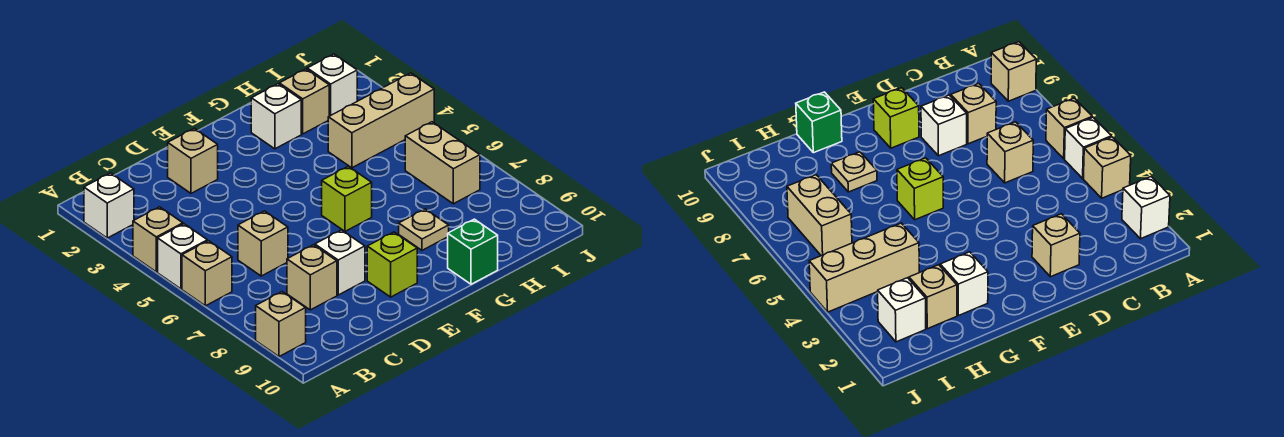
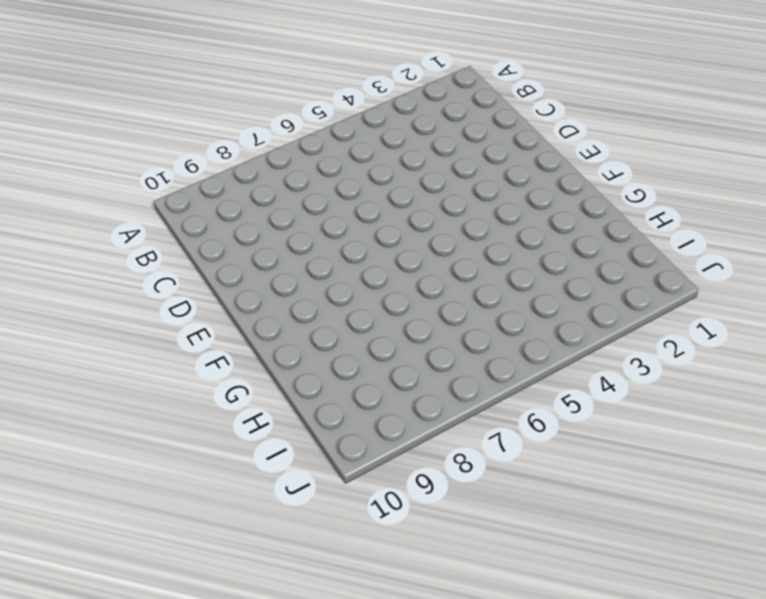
none -> white 1x1 brick [84,173,134,238]
none -> tan 1x1 brick [133,207,183,272]
none -> white 1x1 brick [158,224,207,289]

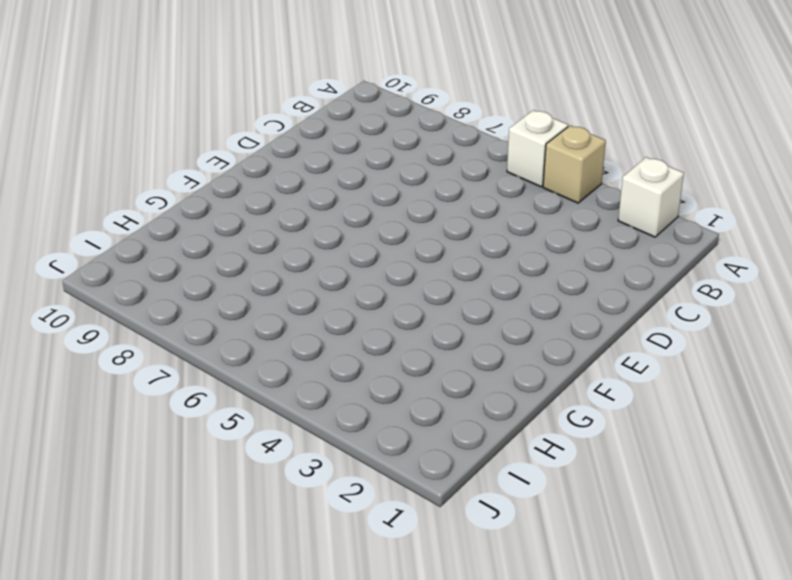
none -> tan 1x1 brick [182,241,232,306]
none -> tan 1x1 brick [256,292,306,357]
none -> tan 1x1 brick [238,211,288,276]

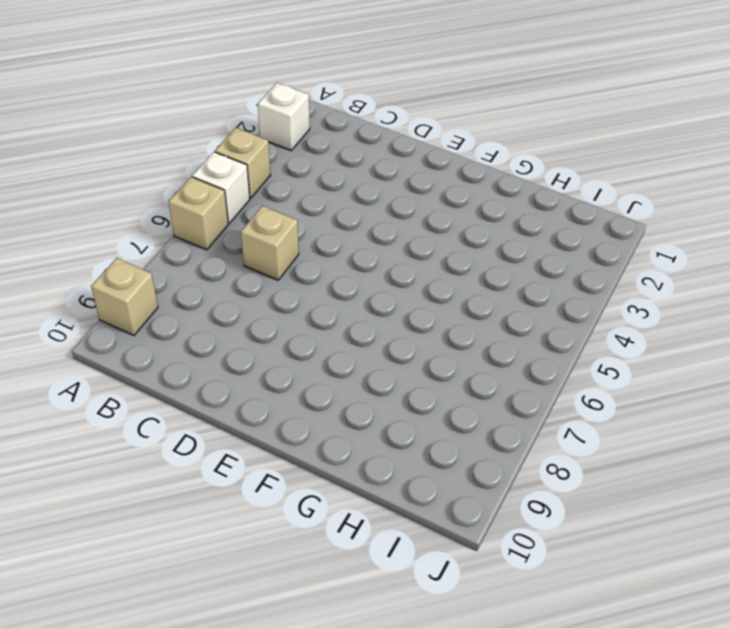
none -> tan 1x1 brick [287,245,337,310]
none -> tan 1x1 brick [168,128,218,193]
none -> white 1x1 brick [315,230,365,295]

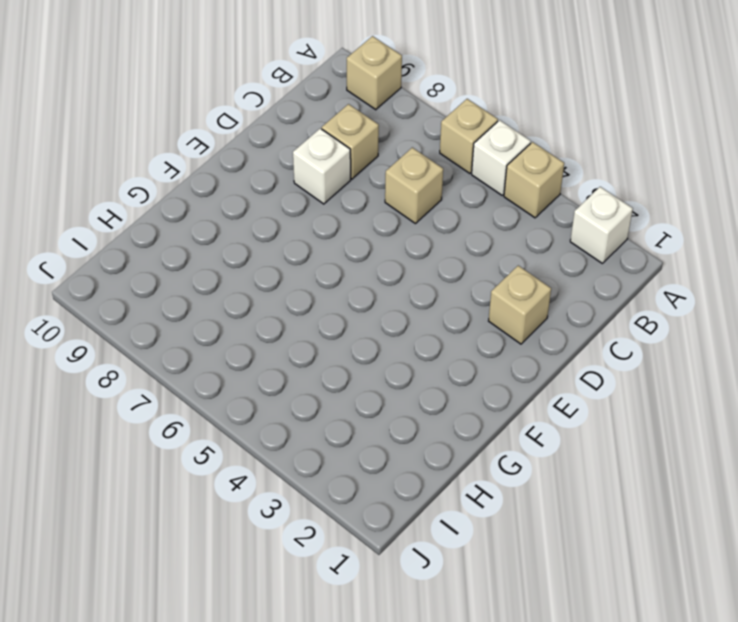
none -> lime 1x1 brick [367,232,417,297]
none -> lime 1x1 brick [322,166,372,231]
none -> white 1x1 brick [251,84,301,149]

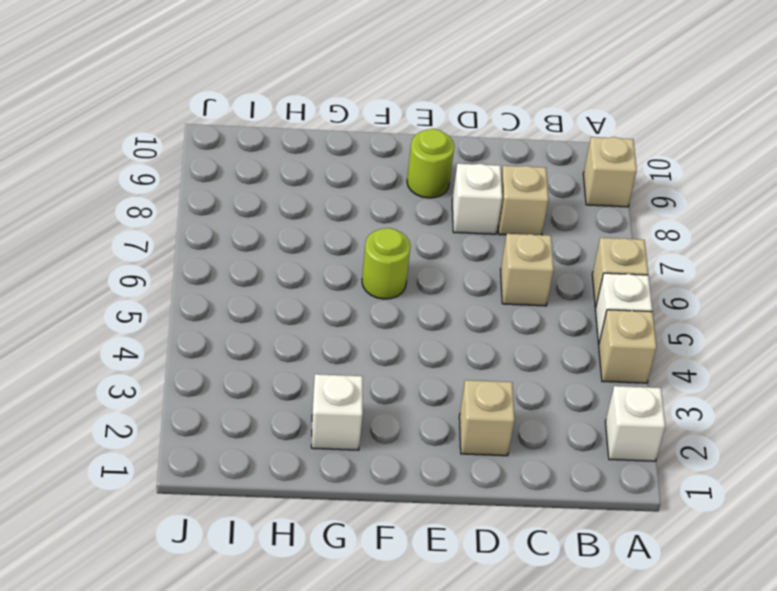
lime 1x1 round brick [407,129,454,198] -> lime 1x1 brick [367,232,417,297]
lime 1x1 round brick [362,228,411,299] -> lime 1x1 brick [322,166,372,231]
none -> tan 1x1 plate [399,209,449,250]
none -> green 1x1 brick [448,219,498,284]
none -> tan 1x1 brick [279,69,329,134]

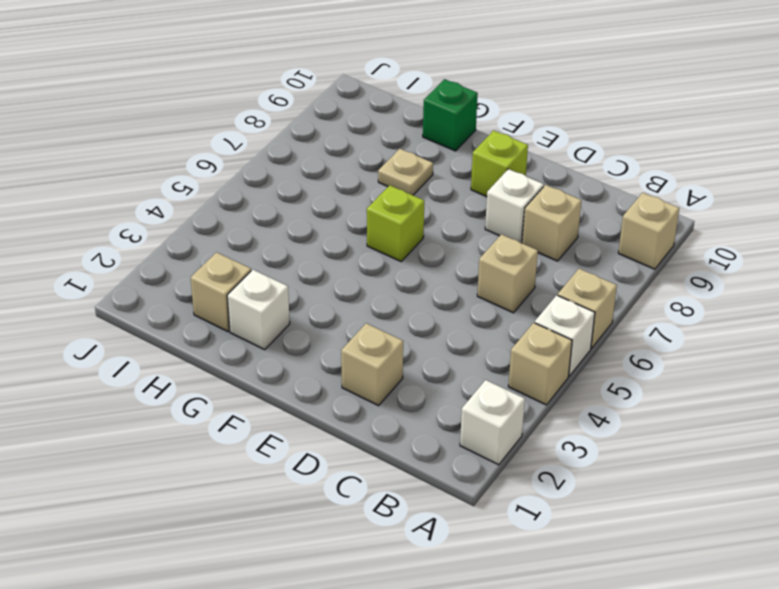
none -> tan 1x3 brick [328,73,434,168]
none -> white 1x1 brick [307,54,357,116]
none -> tan 1x2 brick [405,122,480,204]

